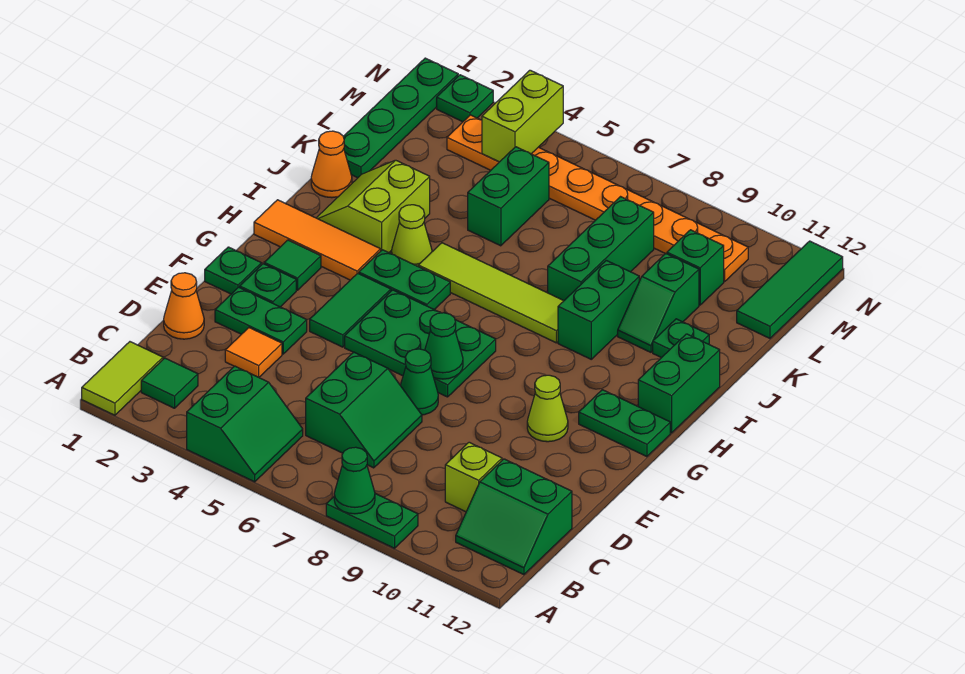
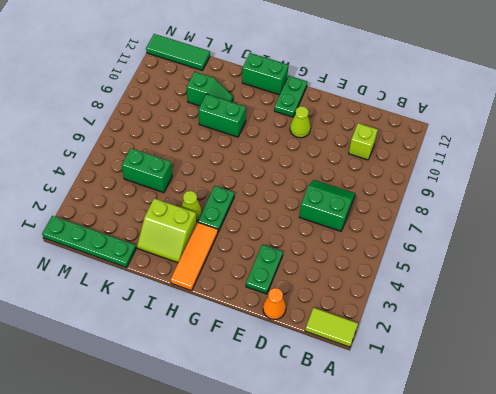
none -> green 2x2 slope [187,366,303,482]
none -> green 1x2 plate [326,494,418,548]
none -> green 1x1 tile [141,358,198,408]
none -> green 2x2 slope [456,459,572,575]

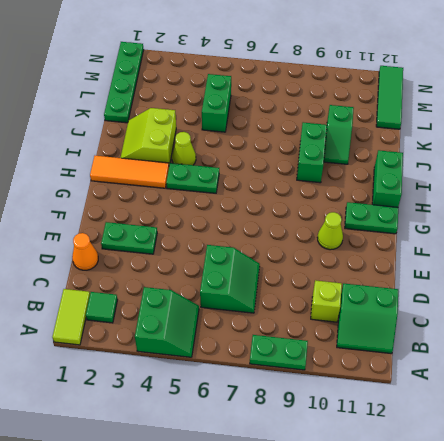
none -> orange 1x1 tile [225,328,282,377]
none -> green 1x1 cone [400,349,438,415]
none -> green 1x1 plate [205,247,261,294]
none -> green 1x1 plate [240,264,296,307]

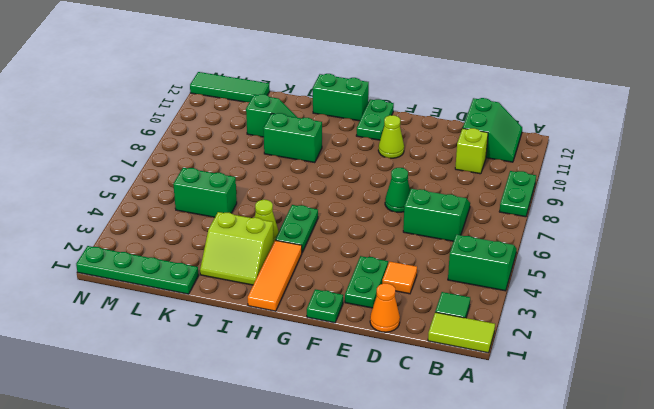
none -> green 1x1 plate [240,264,296,307]
none -> green 1x2 tile [310,273,391,347]
none -> green 2x3 plate [345,290,496,397]
none -> green 1x1 tile [264,240,321,290]

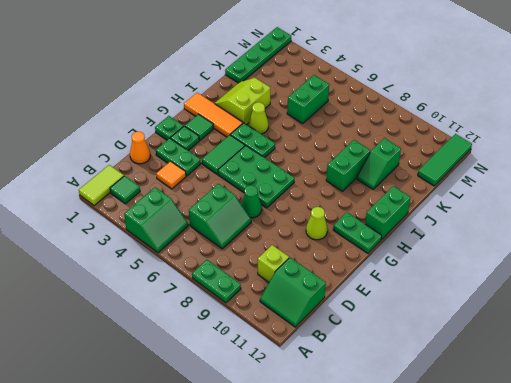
none -> lime 1x4 tile [418,243,563,343]
none -> orange 1x1 cone [311,131,352,198]
none -> green 1x3 brick [548,197,654,301]
none -> green 1x1 plate [653,319,709,358]

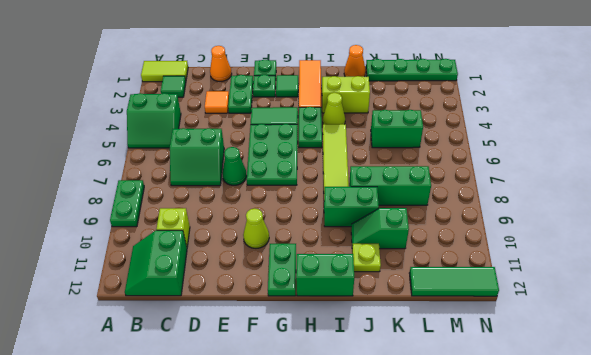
lime 1x1 plate [352,244,381,272] -> green 1x1 plate [653,319,709,358]
none -> green 1x1 brick [667,230,724,305]
none -> orange 1x8 plate [447,115,748,282]
none -> green 1x1 plate [437,75,493,122]
none -> green 1x1 cone [334,447,375,514]

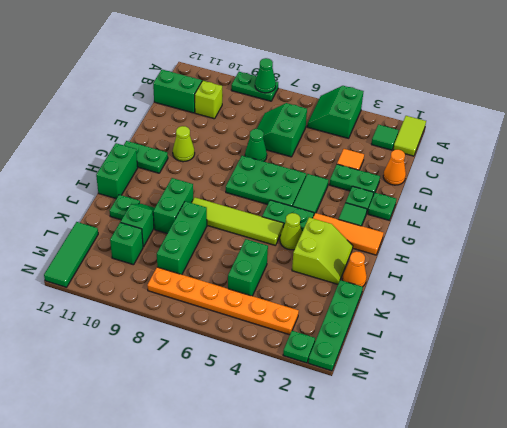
orange 1x6 plate [147,267,299,335] -> orange 1x8 plate [447,115,748,282]
none -> green 1x1 cone [425,313,463,379]
none -> lime 1x2 brick [482,70,563,162]

